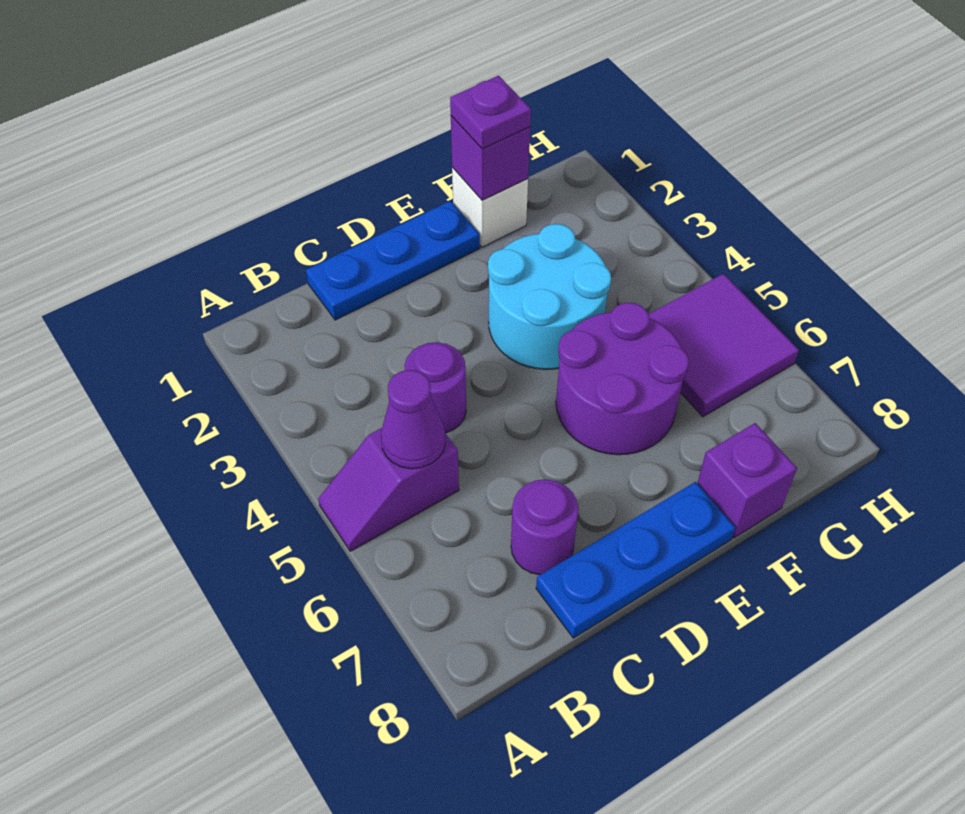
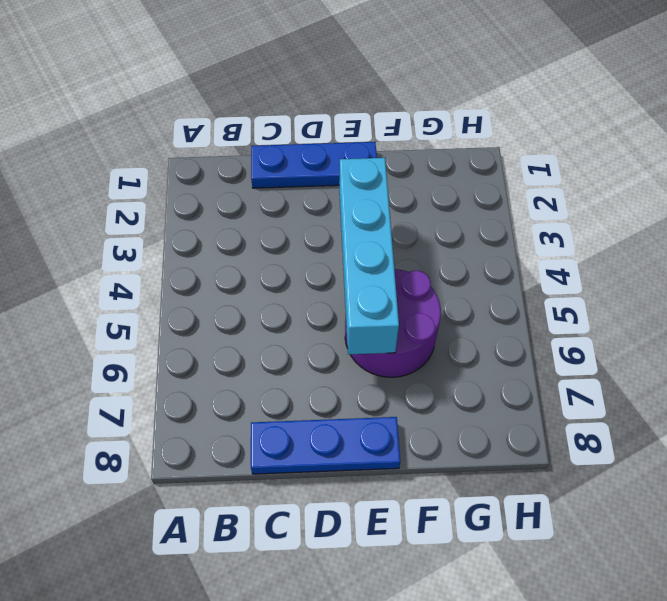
cyan 1x4 brick [339,158,399,354] -> none
none -> purple 1x2 slope [318,428,459,551]
none -> purple 1x1 round brick [404,342,466,433]
none -> purple 1x1 round brick [511,479,579,575]

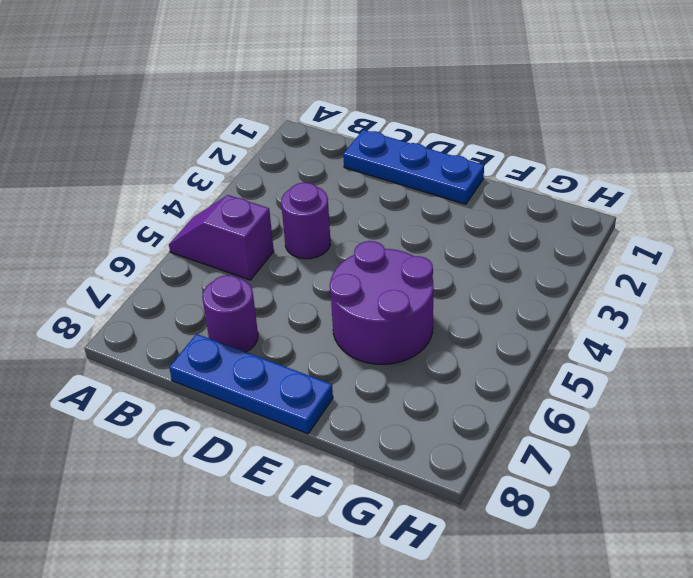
none -> cyan 2x2 round brick [488,224,611,369]
none -> white 1x1 brick [452,167,528,247]
none -> purple 1x1 brick [697,423,797,538]

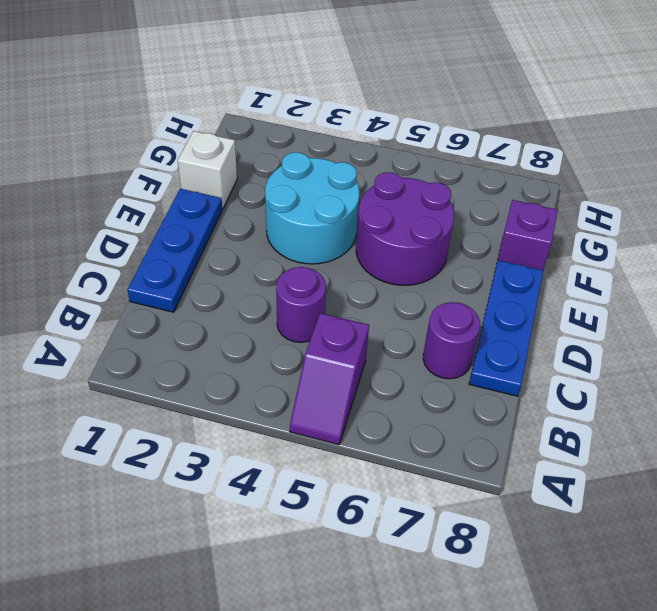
none -> purple 2x2 tile [649,274,799,417]
none -> purple 1x1 cone [381,370,446,469]
none -> purple 1x1 brick [451,116,530,200]

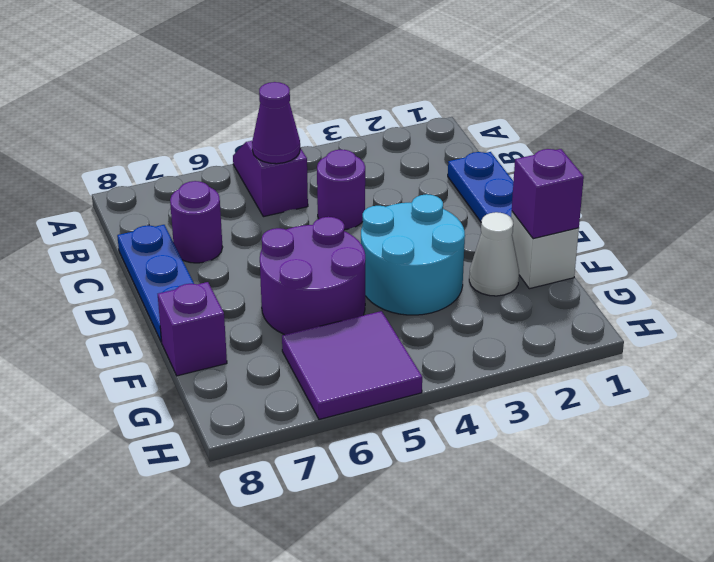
white 1x1 cone [469,212,519,296] -> none
none -> purple 1x1 plate [450,76,531,149]

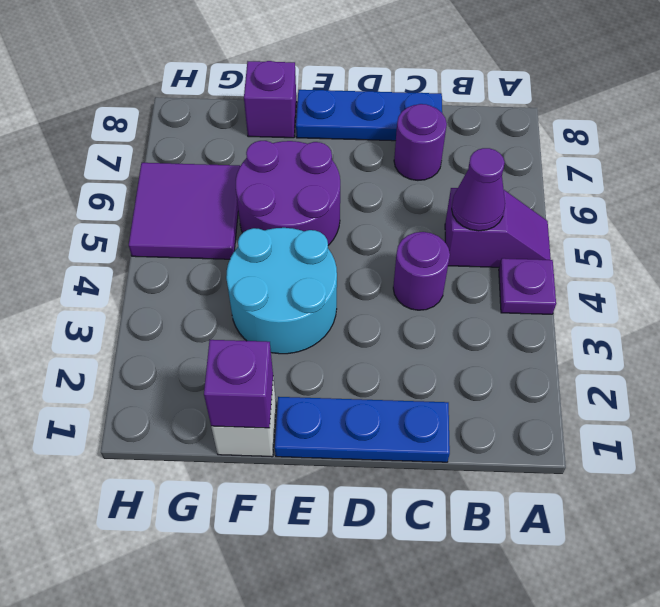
purple 1x1 plate [499,258,556,314] -> purple 1x1 plate moved to [450,76,531,149]

